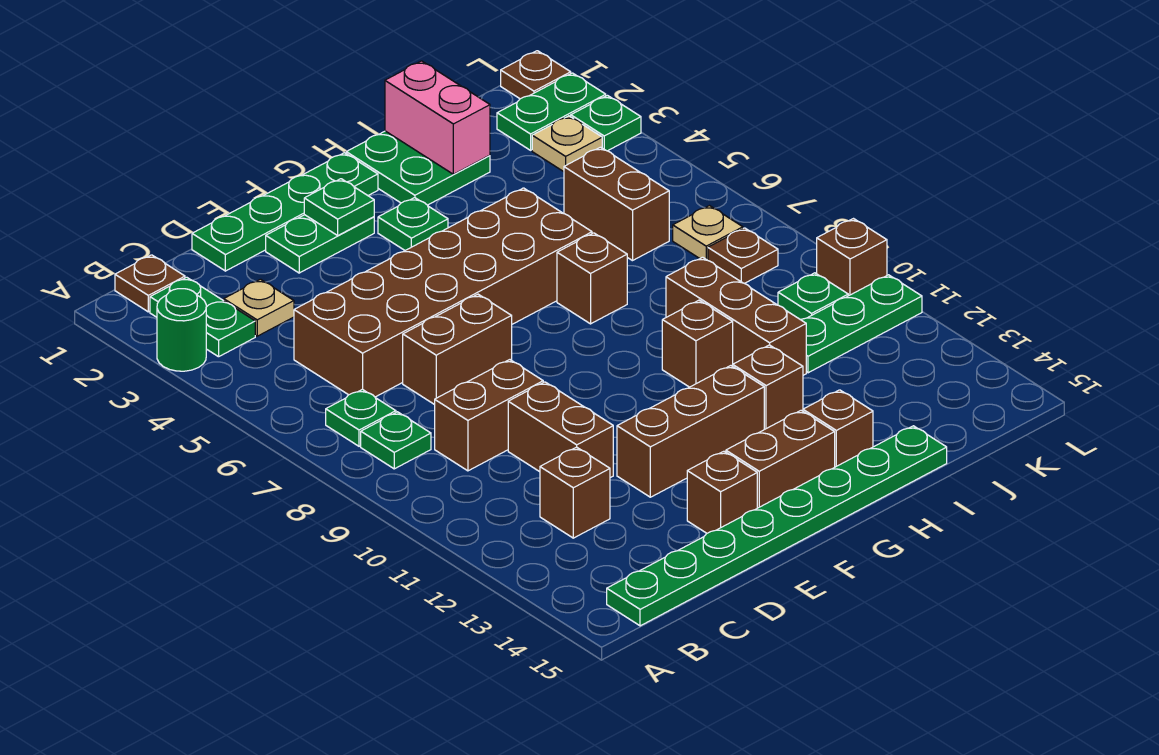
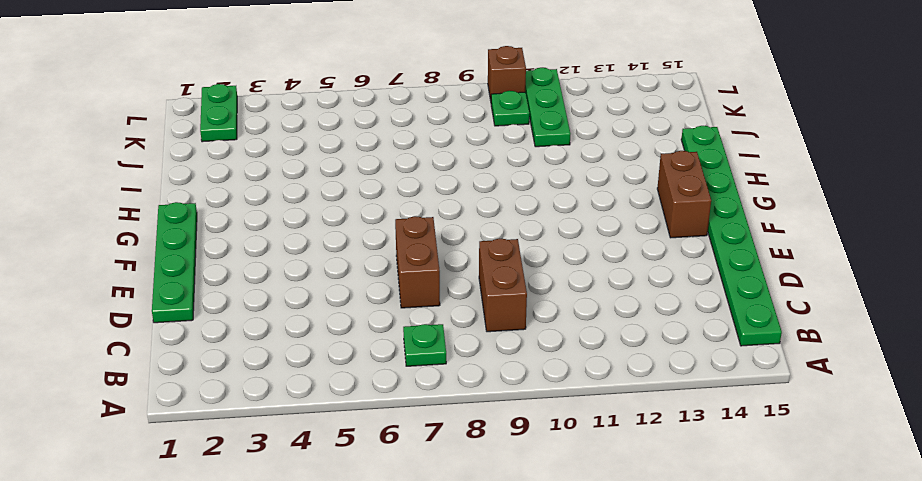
none -> green 1x1 round brick [157,289,206,371]
none -> brown 1x1 plate [115,255,185,312]
none -> green 1x2 plate [150,277,255,357]
none -> green 1x1 plate [361,412,431,469]

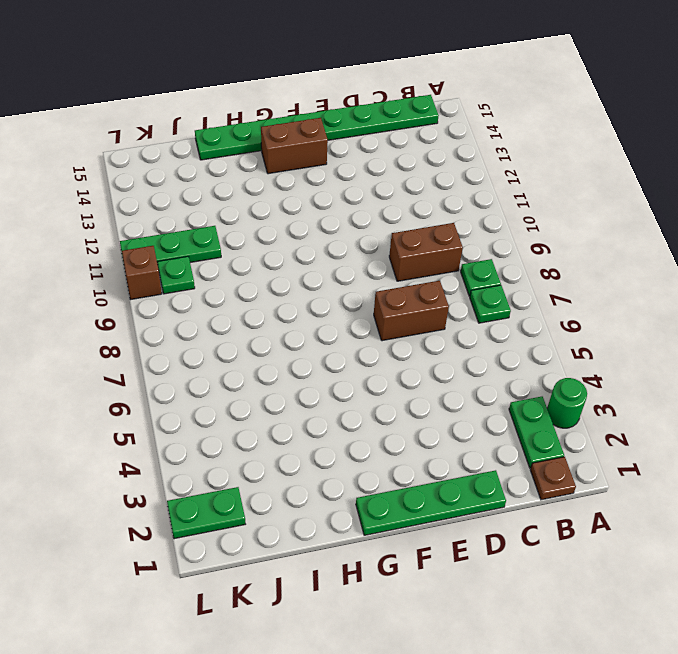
none -> tan 1x1 plate [224,279,294,336]
none -> brown 2x6 brick [294,188,592,397]
none -> brown 1x1 brick [540,447,610,538]
none -> brown 1x2 brick [508,382,613,478]

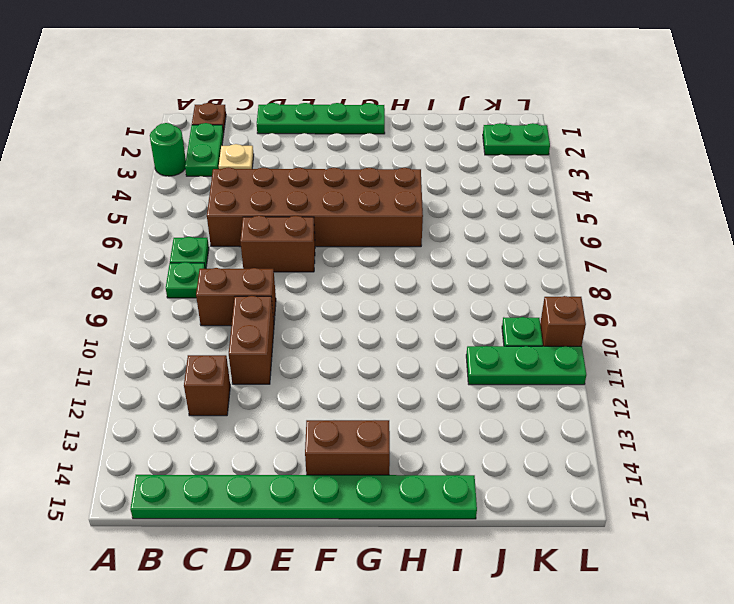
none -> green 1x2 plate [266,215,374,273]
none -> brown 1x3 brick [617,366,764,497]
none -> brown 1x1 brick [687,451,757,533]
none -> green 1x1 plate [378,198,448,250]

